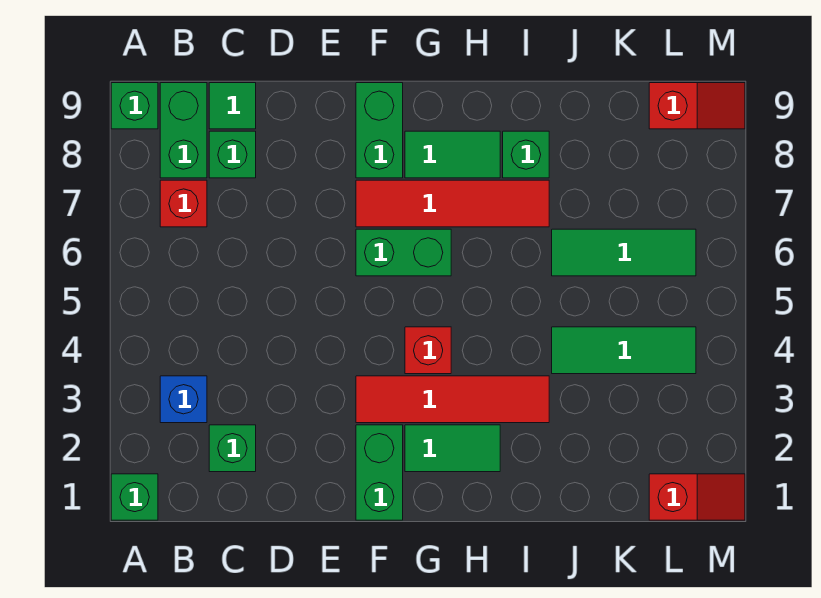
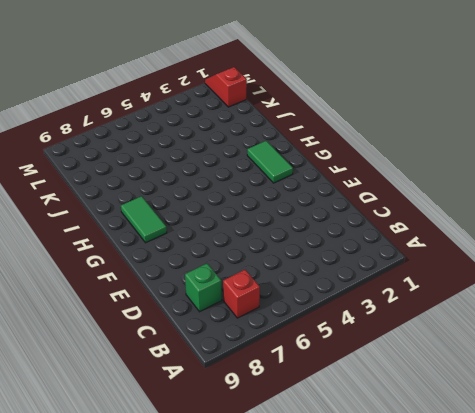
none -> green 1x1 brick [111,474,158,520]
none -> green 1x1 brick [111,83,158,129]
none -> blue 1x1 brick [160,376,207,423]

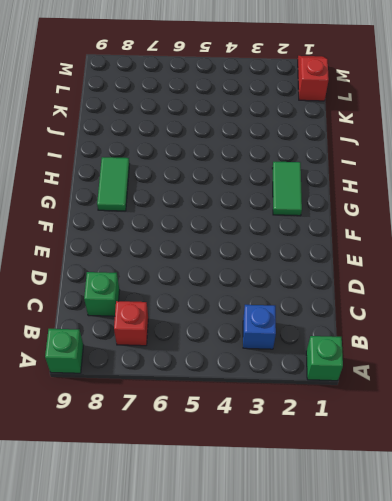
none -> green 1x2 brick [160,83,207,178]
none -> green 1x1 brick [209,425,256,472]
none -> green 1x1 tile [209,83,256,129]

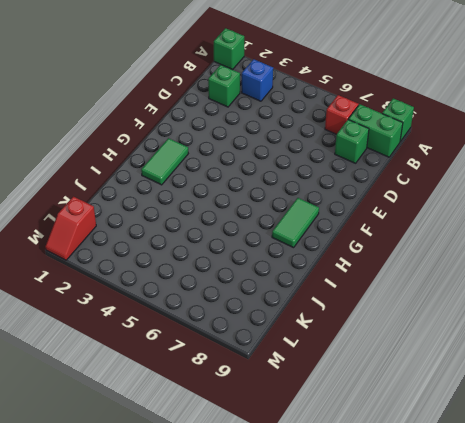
none -> green 1x1 tile [209,83,256,129]
none -> green 1x2 brick [356,425,403,520]
none -> red 1x4 tile [356,376,549,423]

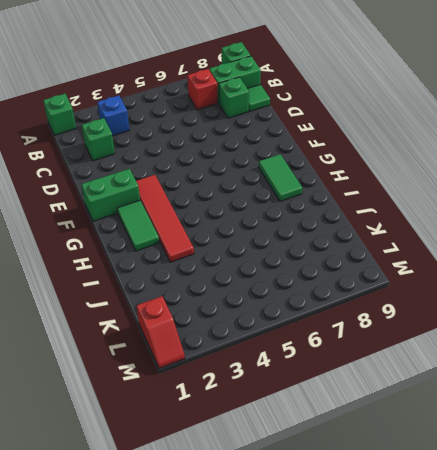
none -> green 1x2 brick [356,229,451,276]
none -> red 1x4 tile [356,180,549,227]
none -> green 1x2 brick [356,83,403,178]

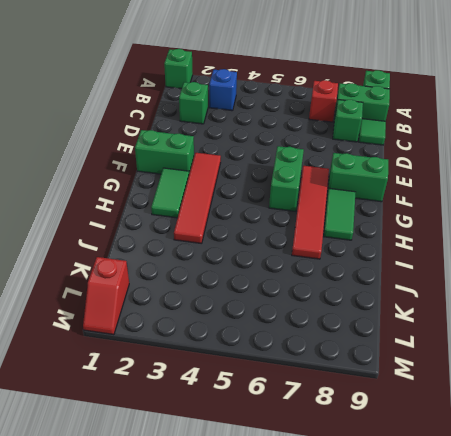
none -> red 1x1 brick [405,327,451,374]
none -> green 1x1 brick [503,131,549,178]
none -> green 1x3 tile [552,327,696,374]

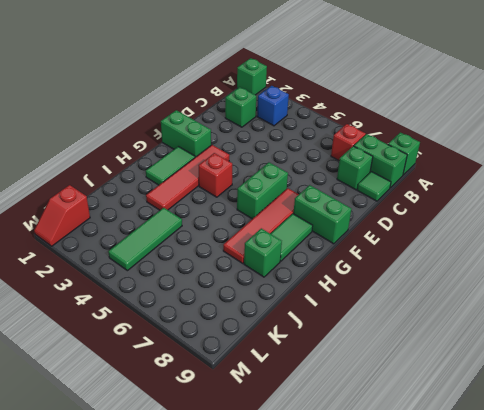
none -> green 1x3 tile [552,229,696,276]
none -> red 1x2 slope [649,83,745,129]

